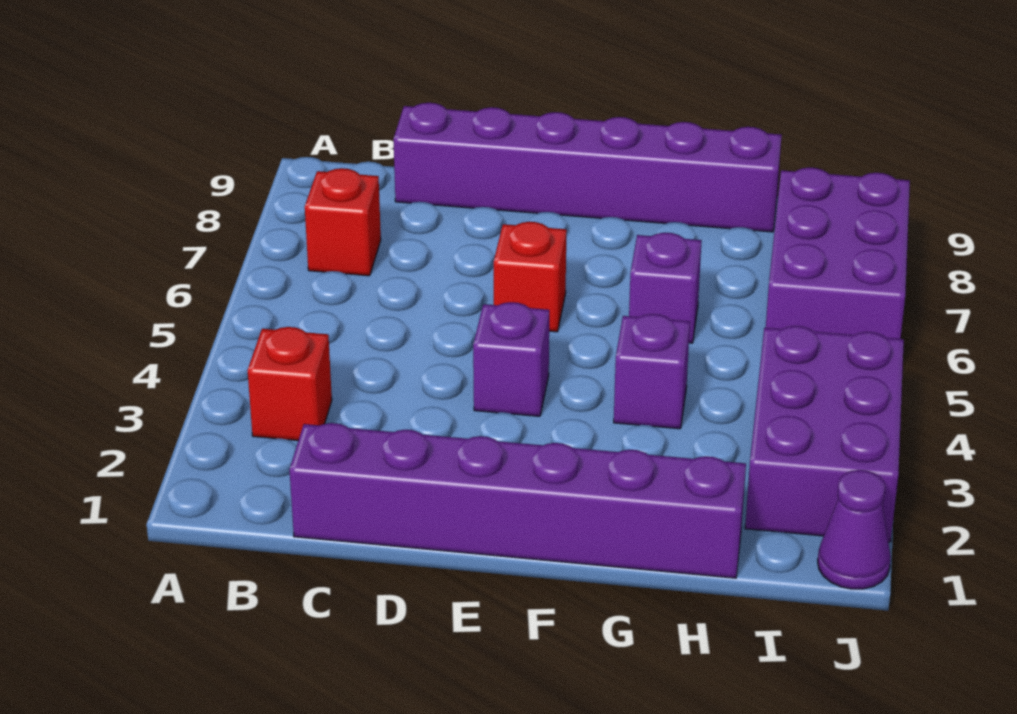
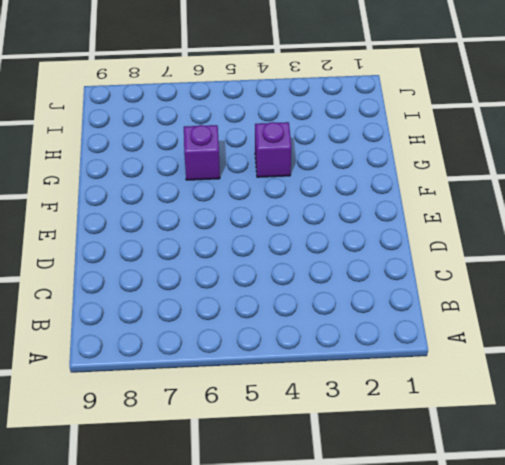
none -> red 1x1 brick [248,327,332,440]
none -> red 1x1 brick [305,168,381,276]

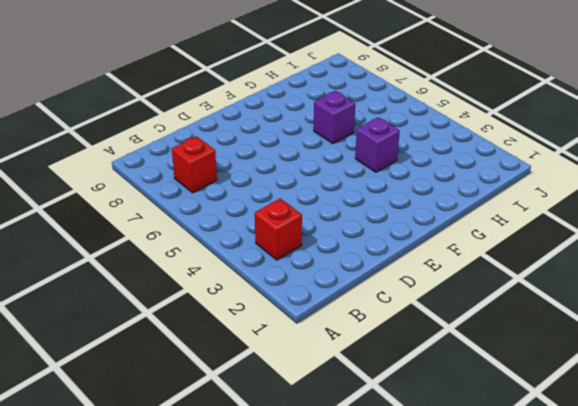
none -> purple 1x6 brick [289,423,746,578]
none -> purple 1x6 brick [394,103,782,232]

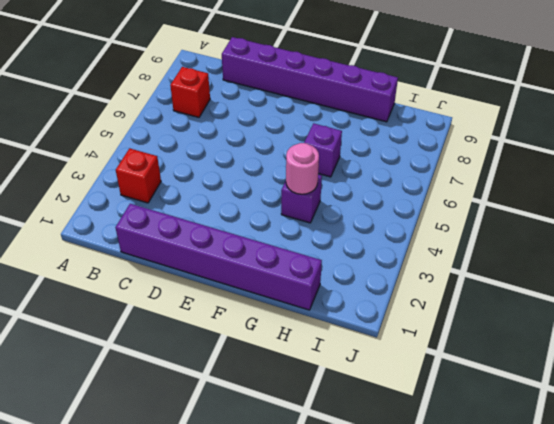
pink 1x1 round brick [286,143,319,194] -> none
none -> purple 1x1 brick [473,302,549,416]
none -> red 1x1 brick [494,222,567,332]

